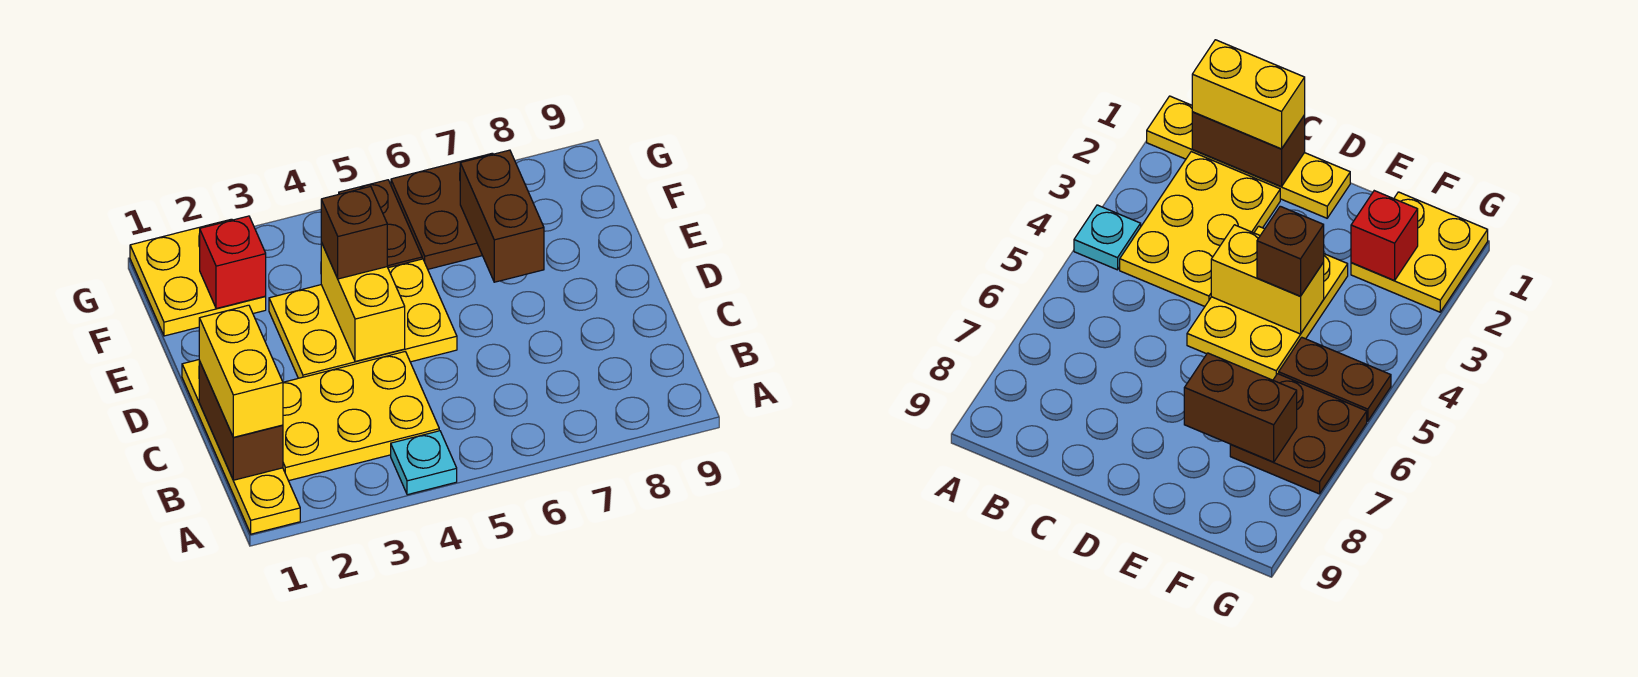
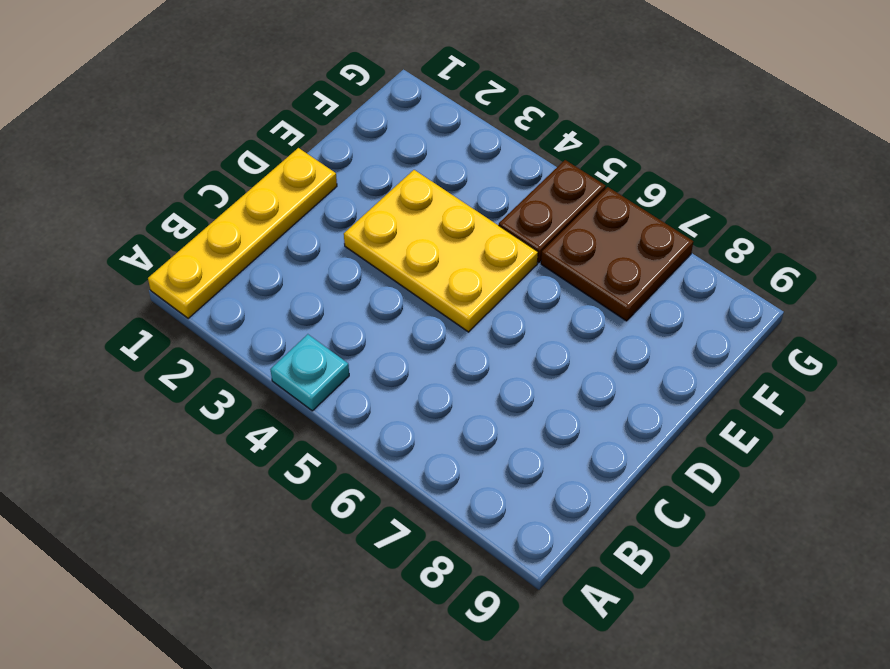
none -> yellow 2x3 plate [283,352,439,481]
none -> yellow 2x2 plate [130,219,266,336]
none -> brown 1x2 brick [199,361,283,480]

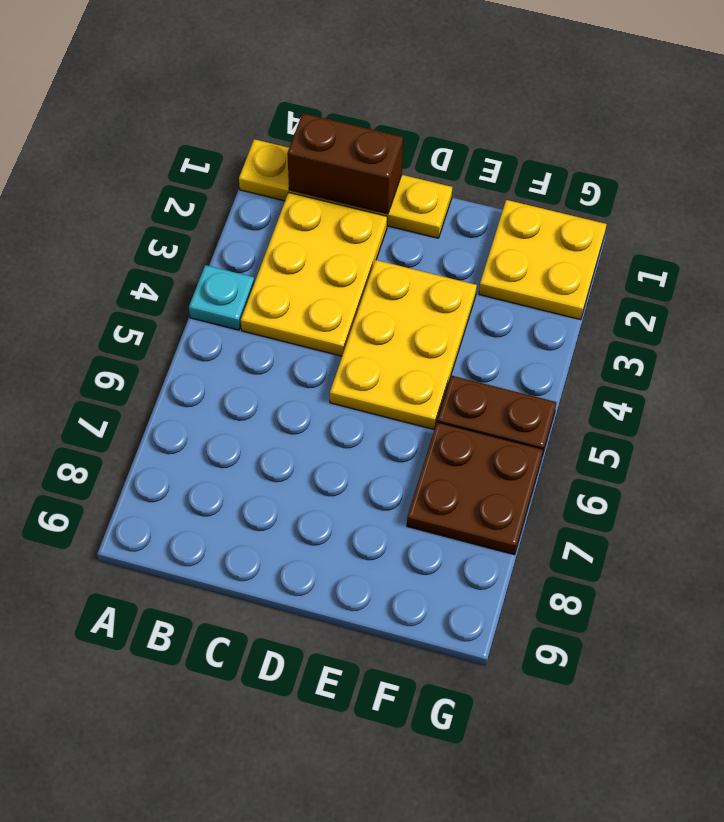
none -> yellow 1x2 brick [321,243,405,361]
none -> brown 1x2 brick [460,150,544,282]
none -> red 1x1 brick [200,216,266,309]

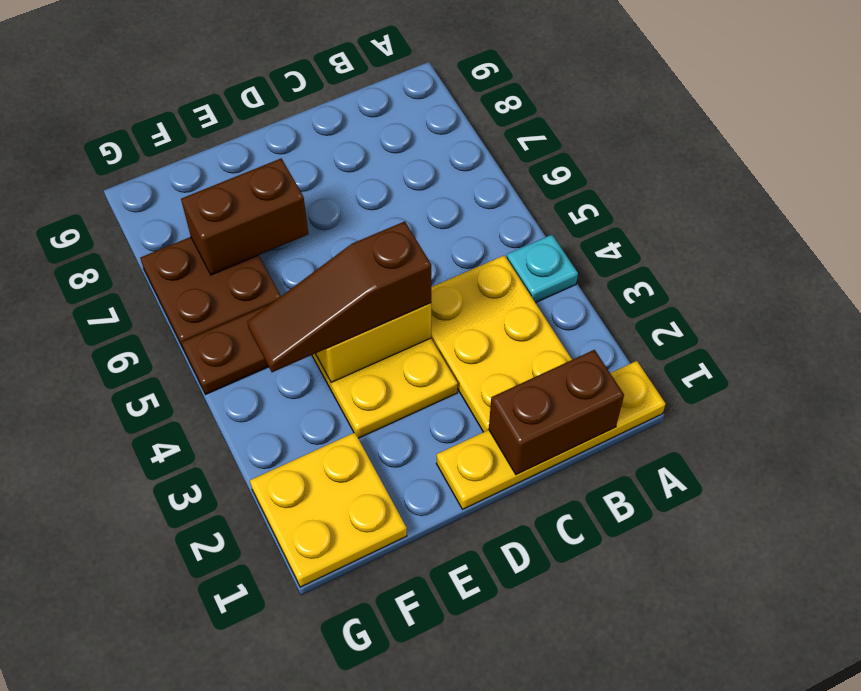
brown 1x3 slope [247,221,431,372] -> brown 1x1 brick [321,186,387,279]
none -> red 1x1 brick [200,216,266,309]
none -> yellow 1x2 brick [199,305,283,437]

